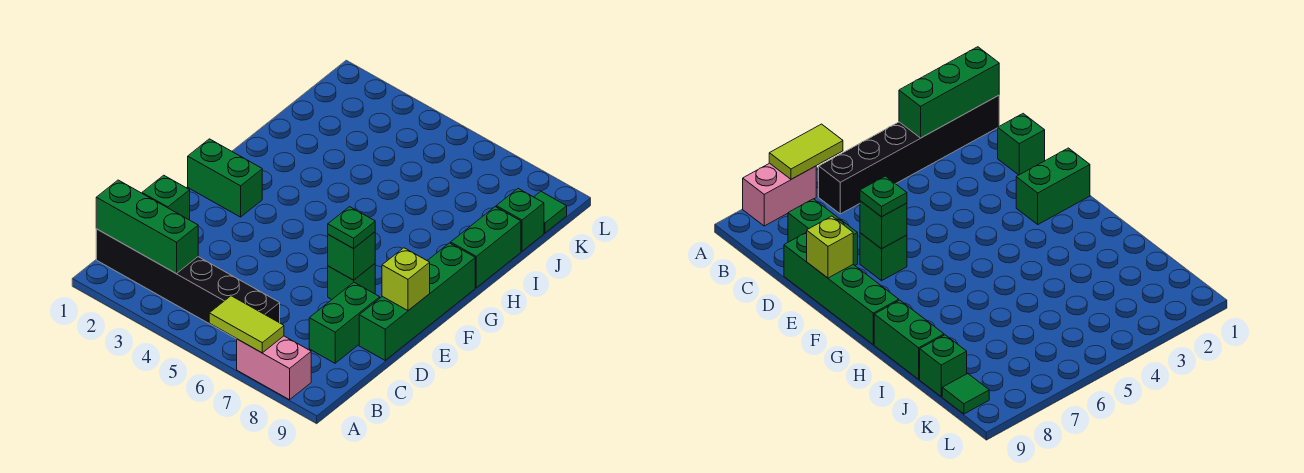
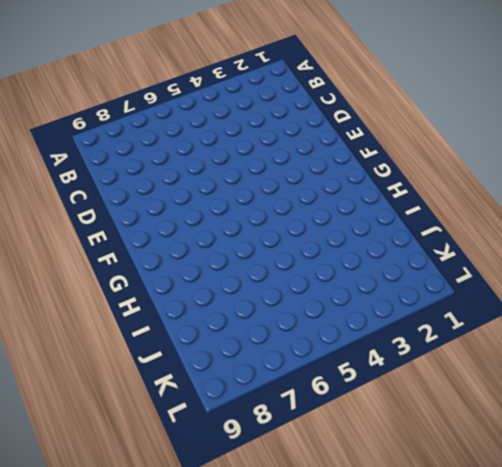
none -> pink 1x2 brick [237,336,311,400]
none -> black 1x6 brick [96,229,280,339]
none -> green 1x2 brick [309,282,380,363]

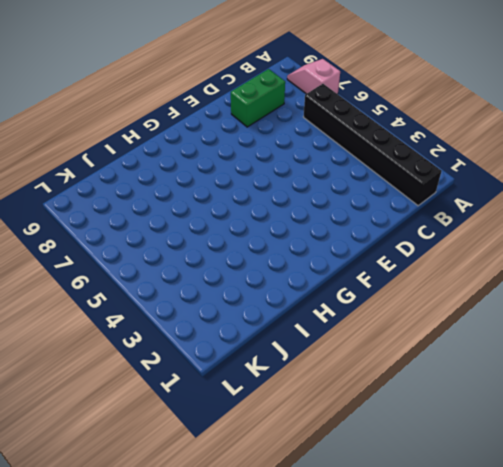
pink 1x2 slope [287,59,340,94] -> pink 1x2 brick [237,336,311,400]
none -> green 1x1 brick [142,175,190,220]
none -> green 1x4 brick [359,243,475,360]
none -> green 1x1 brick [328,264,375,299]

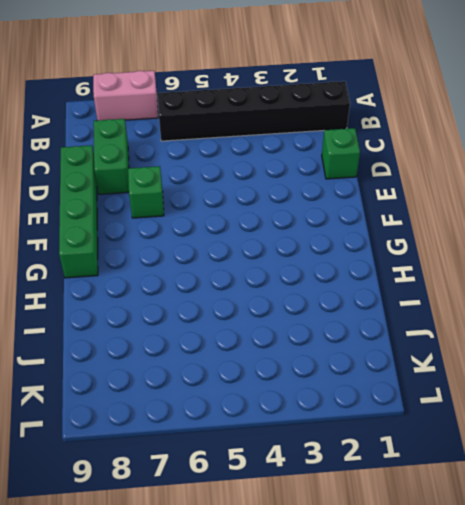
none -> green 1x2 brick [188,139,262,217]
none -> green 1x2 brick [451,207,521,288]
none -> green 1x1 brick [496,189,544,251]

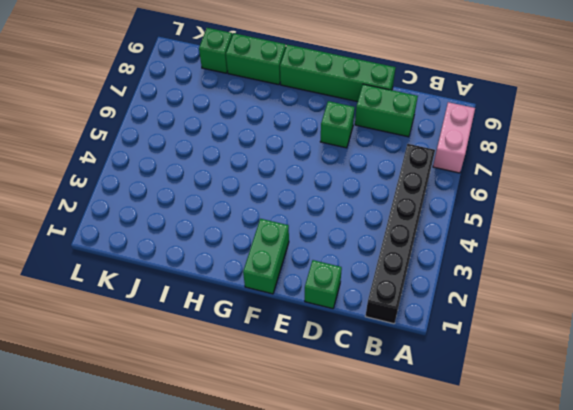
none -> green 1x1 tile [534,191,567,233]
none -> lime 1x2 tile [209,296,284,353]
none -> green 1x3 brick [96,180,198,273]

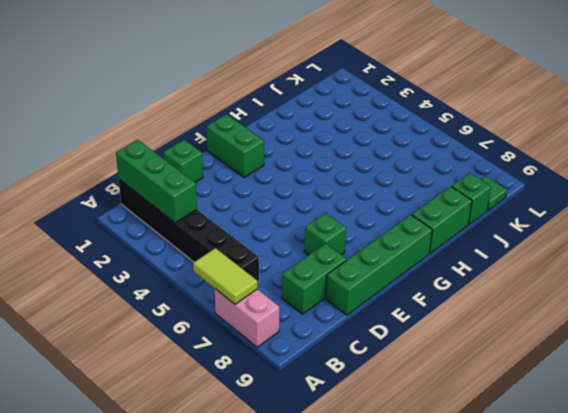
none -> green 1x1 brick [328,232,375,280]
none -> lime 1x1 brick [382,248,430,311]
none -> green 1x1 plate [328,207,375,249]

